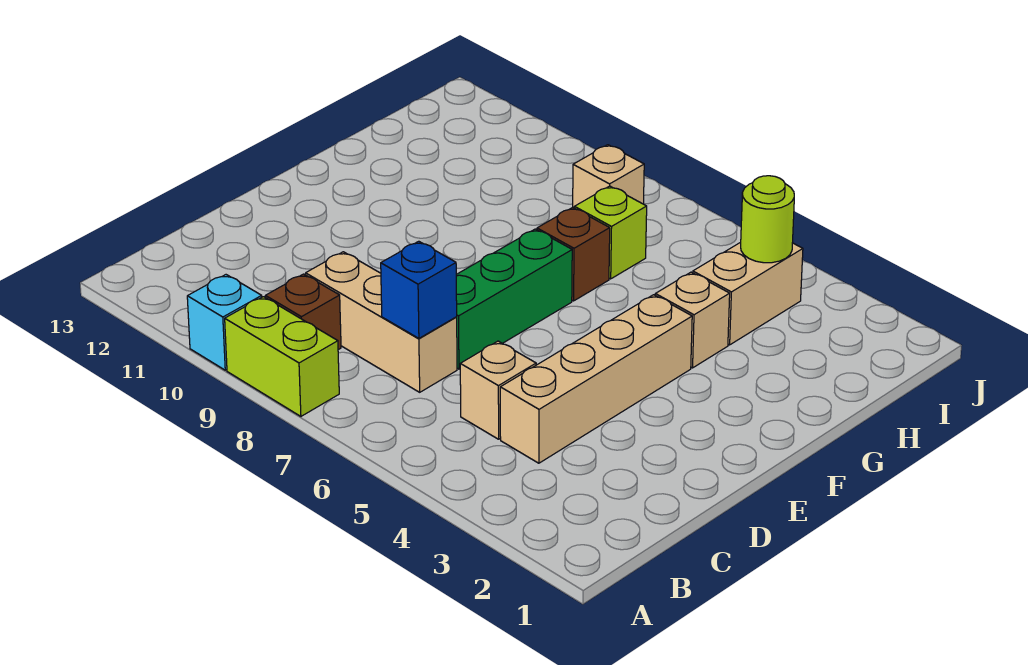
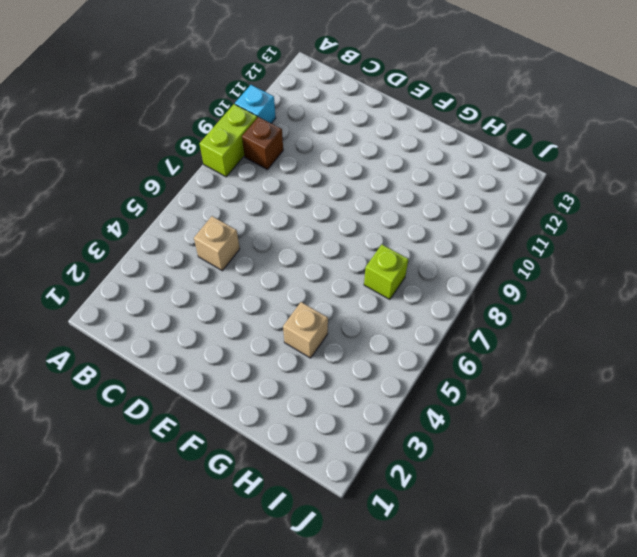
none -> tan 1x4 brick [500,295,692,463]
none -> tan 1x3 brick [306,252,457,392]
none -> green 1x3 brick [456,229,572,369]

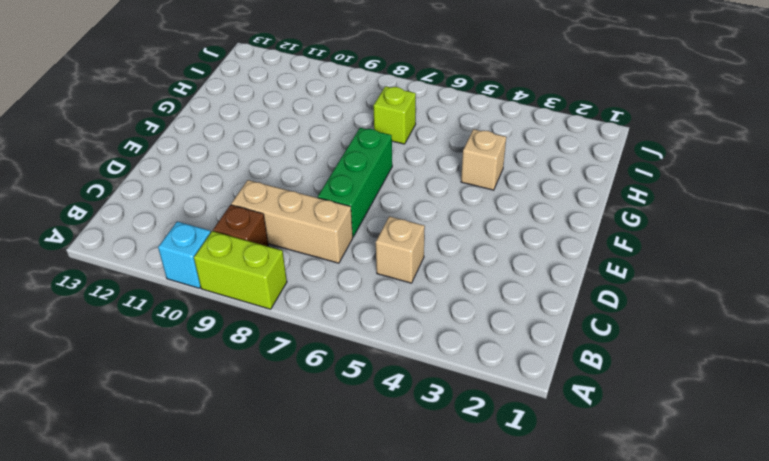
none -> tan 1x4 brick [500,295,692,463]
none -> brown 1x1 brick [537,207,610,301]
none -> tan 1x2 brick [693,242,803,345]

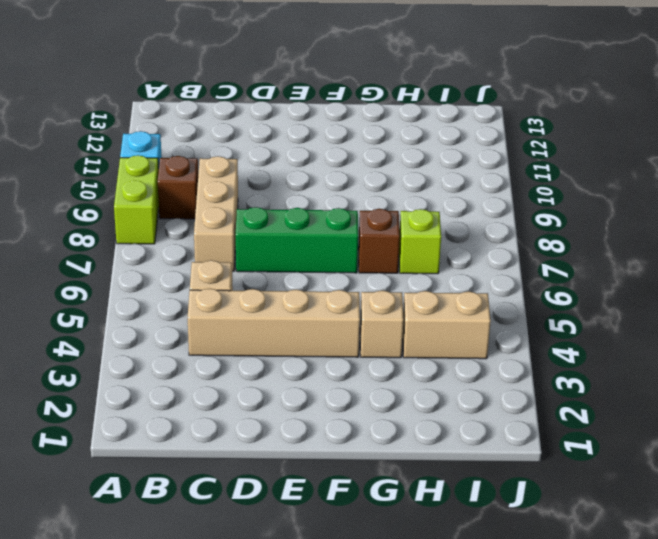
none -> tan 1x1 brick [573,145,644,208]
none -> blue 1x1 brick [381,241,457,338]
none -> lime 1x1 round brick [741,176,794,263]

